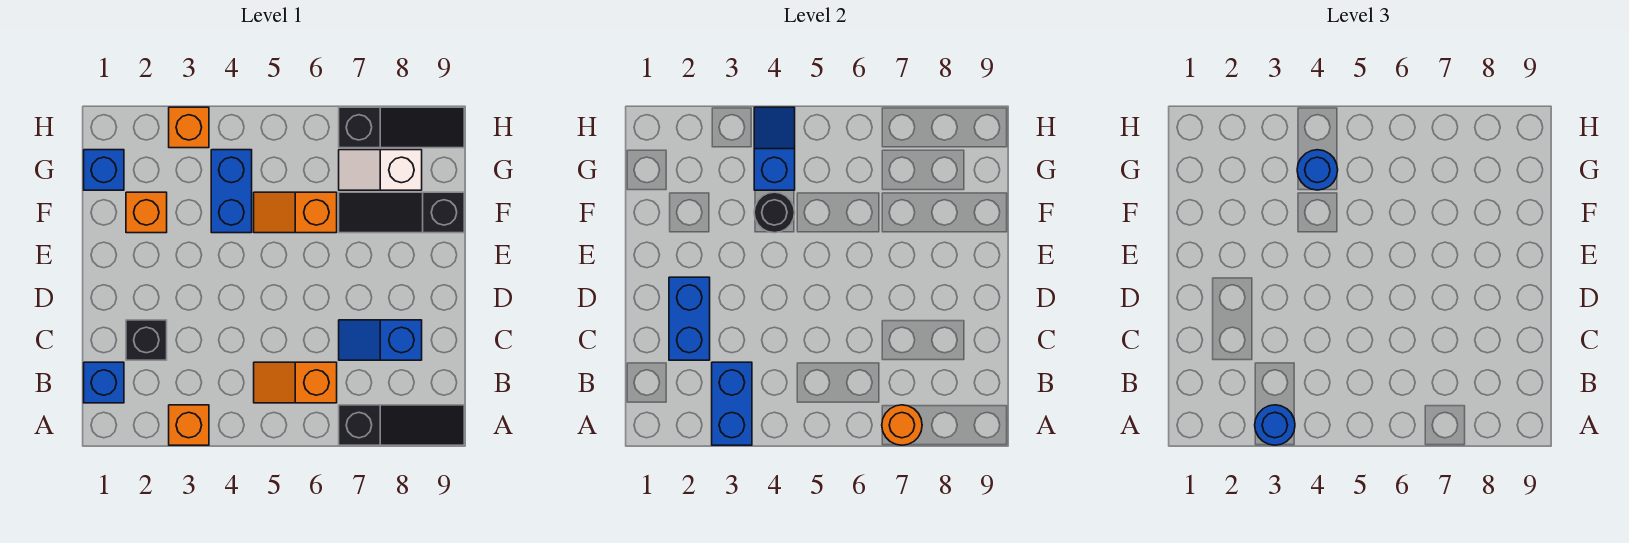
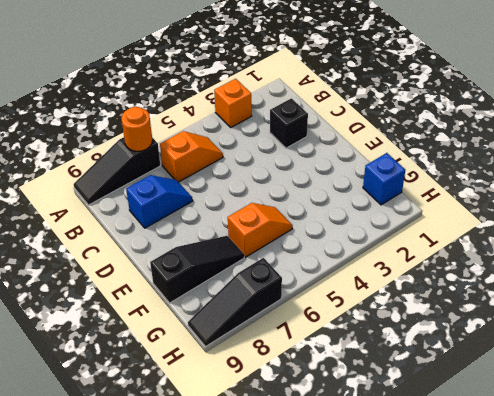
none -> blue 1x1 brick [84,362,124,403]
none -> orange 1x1 brick [126,192,167,233]
none -> blue 1x2 brick [211,150,252,233]

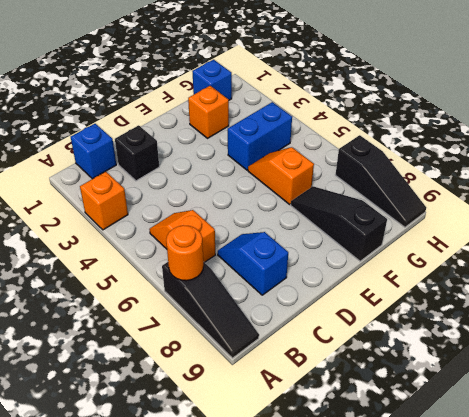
none -> white 1x2 slope [339,150,422,190]
none -> orange 1x1 brick [169,107,209,148]
none -> blue 1x2 brick [712,362,752,445]

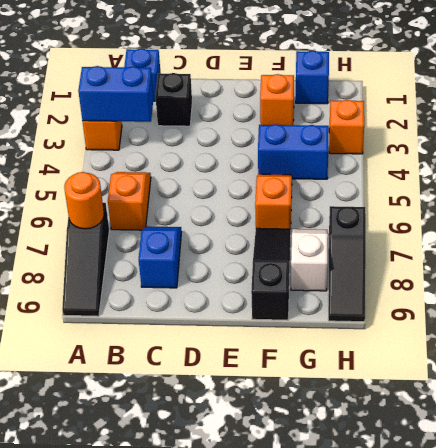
none -> blue 1x2 brick [669,277,710,360]
none -> black 1x1 round brick [754,192,795,233]
none -> blue 1x2 slope [754,107,795,190]

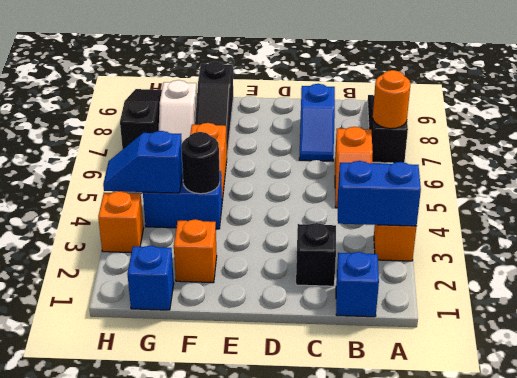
none -> blue 1x2 brick [669,277,710,360]
none -> blue 1x1 round brick [1255,405,1295,445]
none -> blue 1x1 round brick [1297,150,1338,190]

